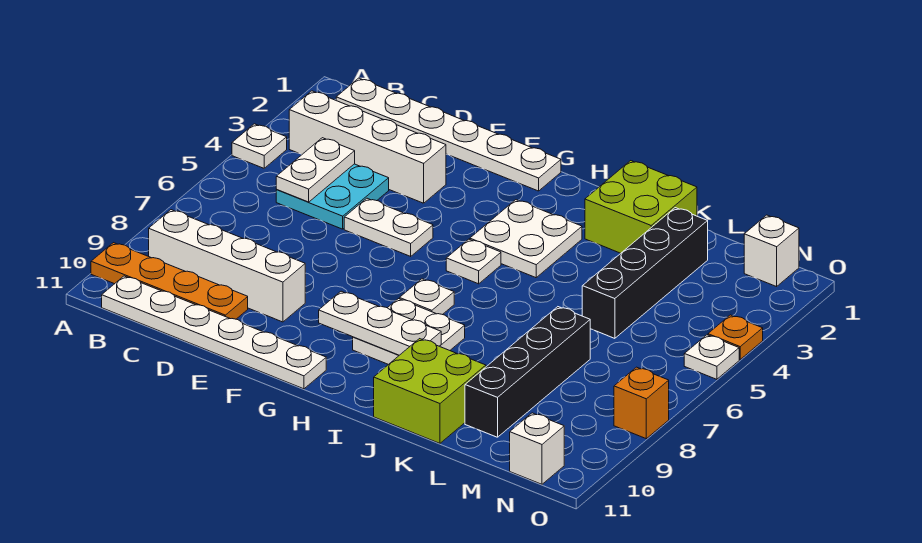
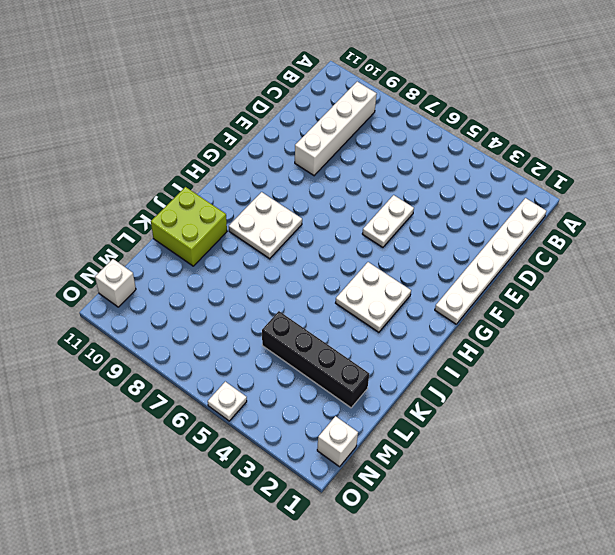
none -> white 1x1 plate [232,124,287,168]
none -> orange 1x4 plate [91,243,248,319]
none -> white 1x4 brick [289,91,446,203]

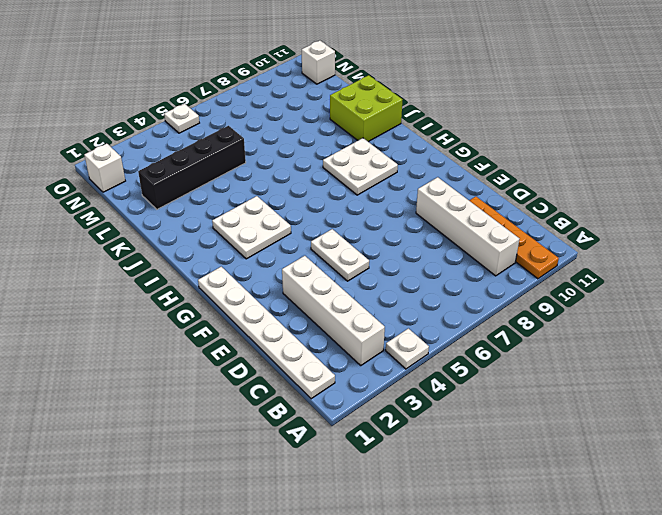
none -> white 1x6 plate [102,276,326,389]
none -> cyan 2x2 plate [276,164,389,229]
none -> white 1x1 plate [446,239,501,284]

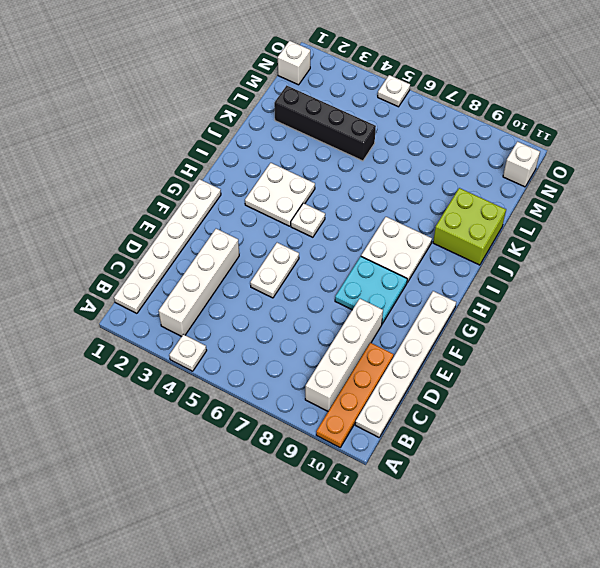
cyan 2x2 plate [335,257,407,324] -> cyan 2x2 plate moved to [276,164,389,229]
none -> white 1x1 plate [400,279,454,315]
none -> lime 2x2 brick [585,161,697,253]
none -> black 1x4 brick [465,307,590,437]

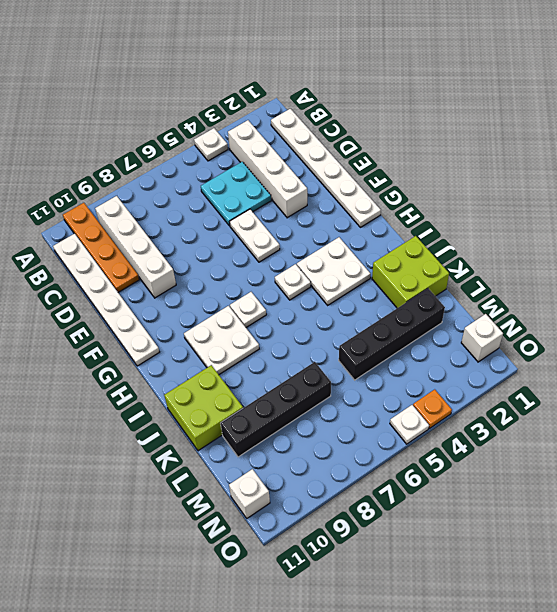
none -> orange 1x1 brick [614,367,669,439]
none -> white 1x2 plate [276,138,355,202]
none -> white 1x3 plate [319,291,441,355]

